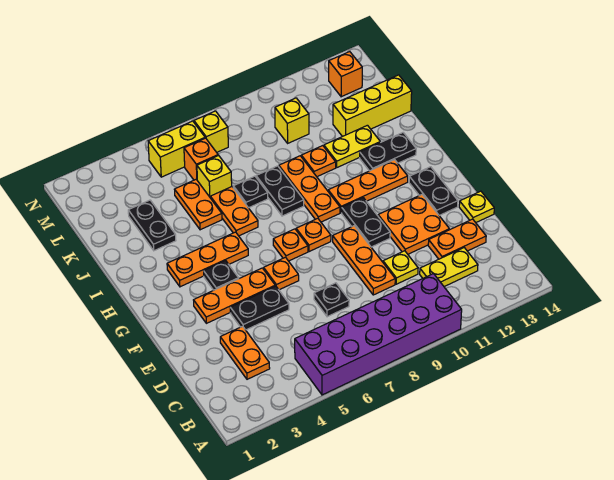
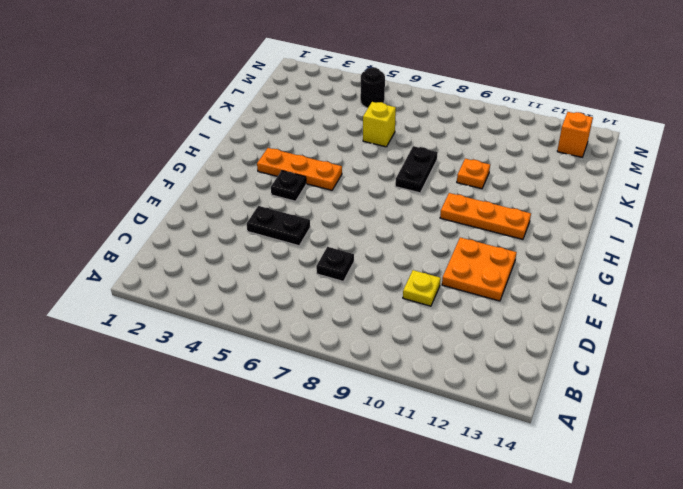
black 1x1 round brick [360,68,385,108] -> yellow 1x2 brick [148,121,205,177]
none -> purple 2x6 brick [295,274,462,395]
none -> orange 1x2 plate [220,326,270,379]
none -> yellow 1x2 plate [420,248,478,287]
none -> orange 1x3 plate [333,226,395,295]

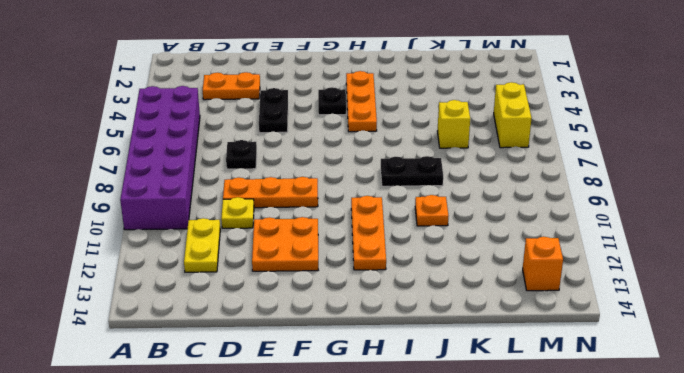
none -> orange 1x2 plate [428,219,486,259]
none -> yellow 1x1 plate [459,191,494,223]
none -> orange 1x3 plate [194,268,275,323]
none -> orange 1x1 plate [264,257,299,290]

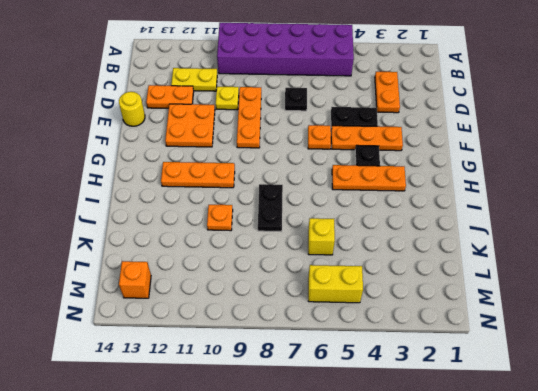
yellow 1x1 round brick [119,92,145,126] -> yellow 1x1 plate [459,191,494,223]
none -> black 1x2 plate [342,198,390,247]
none -> black 1x2 plate [409,167,458,215]
none -> orange 1x1 plate [273,229,308,261]
none -> orange 1x1 plate [296,218,331,252]

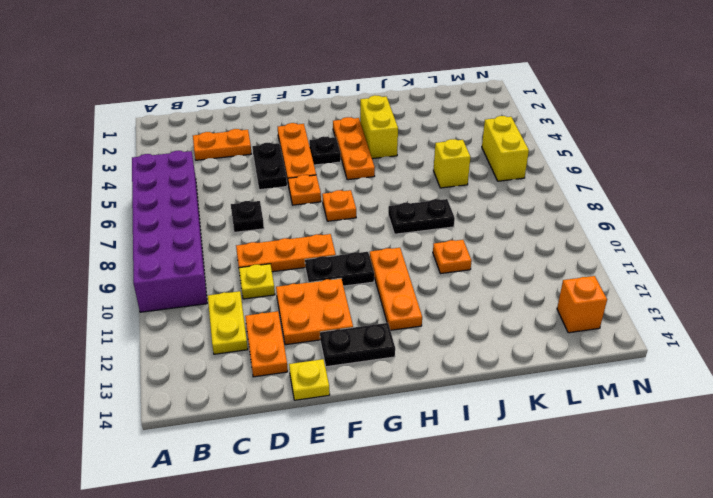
yellow 1x2 brick [360,95,398,159] -> none
none -> orange 1x1 plate [296,218,331,252]
none -> orange 1x3 plate [279,156,340,222]
none -> orange 1x2 plate [210,187,258,236]
none -> black 1x2 plate [360,133,416,171]

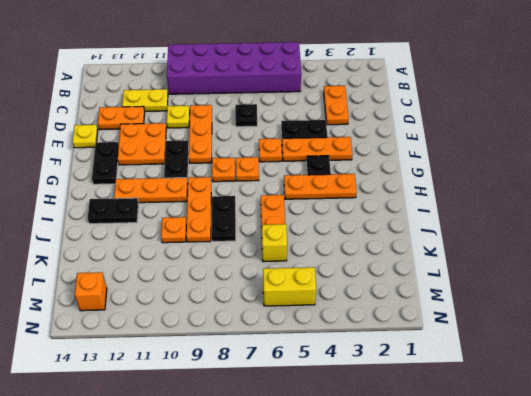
none -> black 1x2 plate [128,200,176,251]
none -> orange 1x2 plate [175,180,222,230]
none -> black 1x1 plate [233,176,268,208]
none -> yellow 1x2 plate [324,125,380,167]

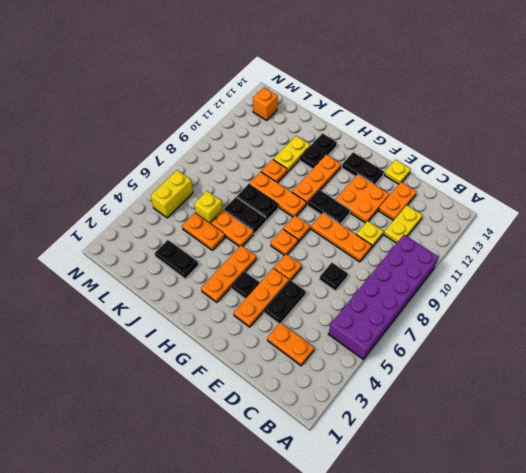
black 1x2 plate [224,197,266,234] -> black 1x1 plate [233,176,268,208]
none -> yellow 1x3 brick [333,75,412,137]
none -> orange 1x1 brick [184,138,218,180]
none -> yellow 1x1 brick [275,98,309,143]
none -> yellow 1x1 brick [194,111,228,152]

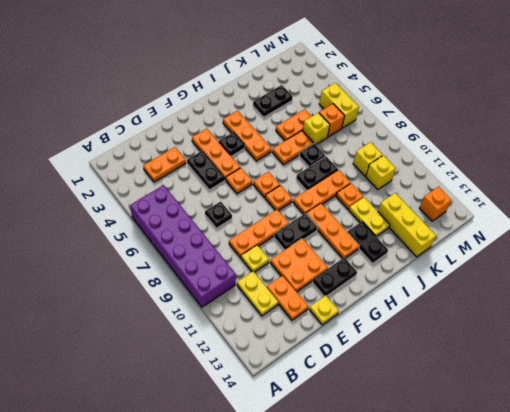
yellow 1x1 brick [353,142,383,176] -> yellow 1x1 brick moved to [194,111,228,152]

